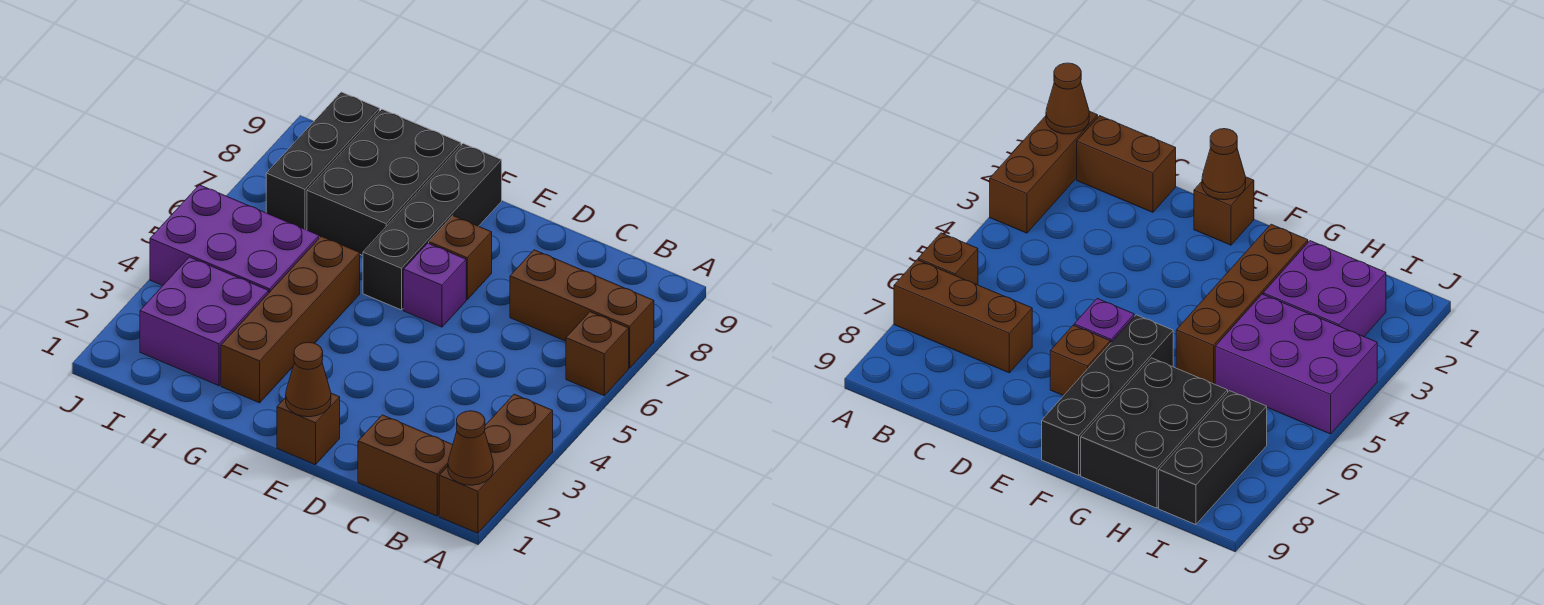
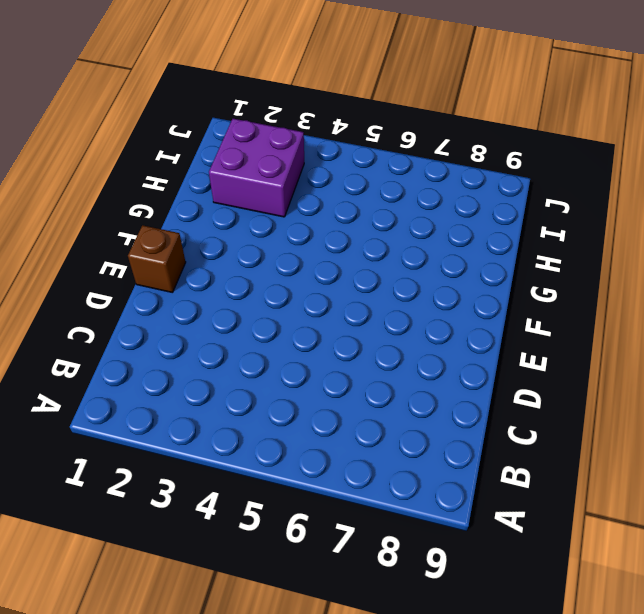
none -> brown 1x3 brick [439,394,553,533]
none -> brown 1x1 brick [566,312,629,396]
none -> brown 1x3 brick [510,250,654,368]

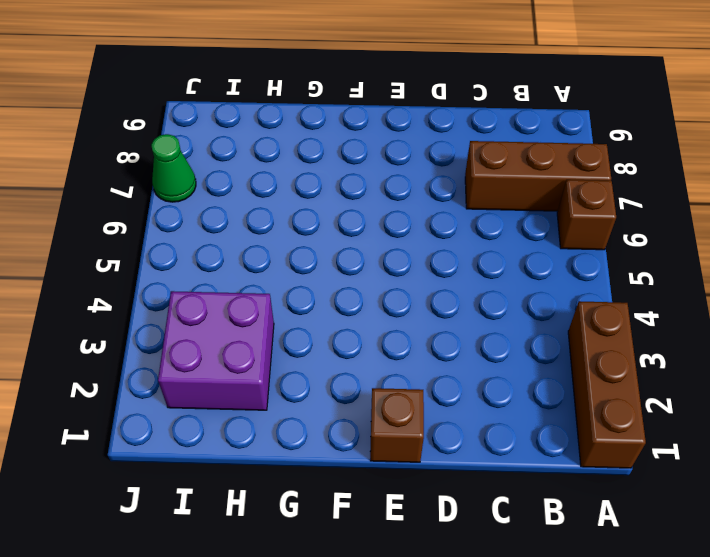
green 1x1 cone [151,134,196,202] -> none
none -> brown 1x2 brick [358,415,453,516]
none -> purple 1x1 brick [403,243,466,327]
none -> brown 1x1 brick [429,216,492,299]

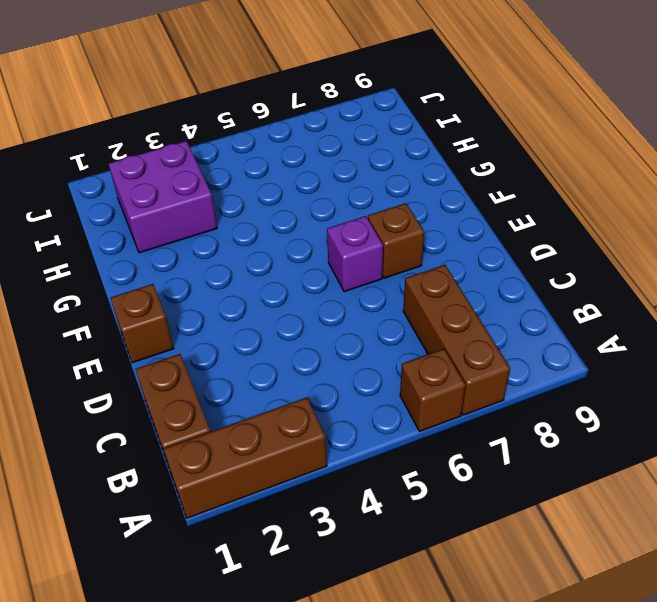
none -> black 1x4 brick [363,144,502,310]
none -> brown 1x4 brick [221,236,360,403]
none -> black 2x3 brick [307,109,461,255]

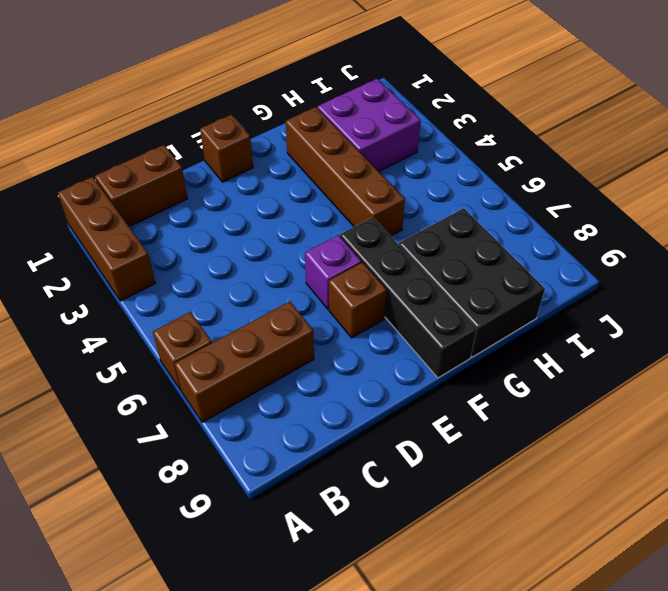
none -> purple 2x3 brick [150,185,319,292]
none -> black 1x3 brick [266,92,380,230]
none -> brown 1x1 cone [448,411,493,485]

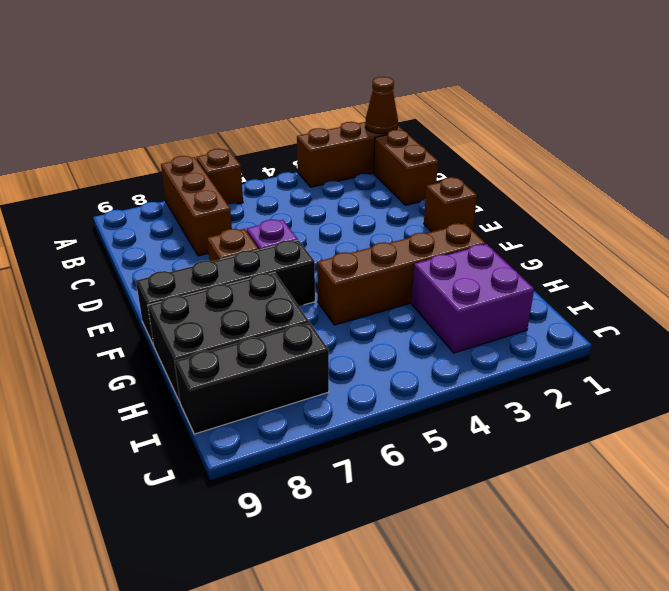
none -> purple 2x3 brick [150,185,319,292]
none -> brown 1x1 cone [286,342,331,417]

